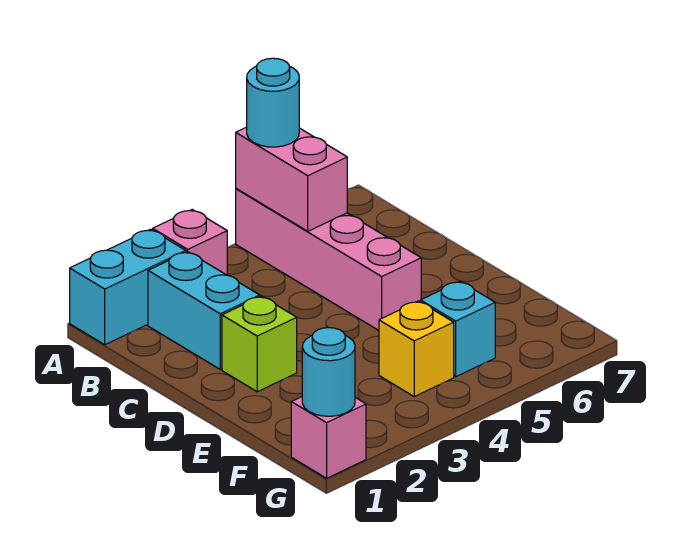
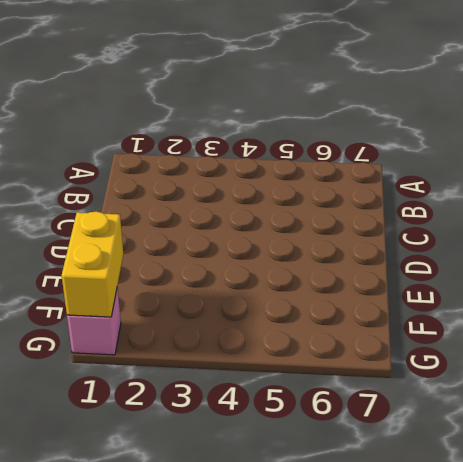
yellow 1x2 brick [62,211,123,317] -> cyan 1x1 round brick [302,328,355,416]
none -> cyan 1x2 brick [70,229,186,345]
none -> pink 1x1 brick [153,210,227,275]

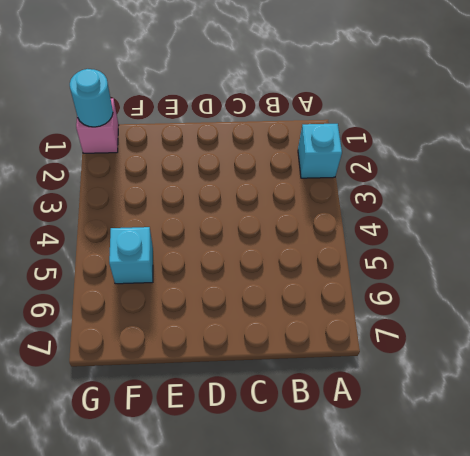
cyan 1x1 brick [298,124,342,178] -> cyan 1x2 brick [70,229,186,345]
none -> pink 1x1 brick [153,210,227,275]
none -> pink 1x4 brick [236,189,421,330]

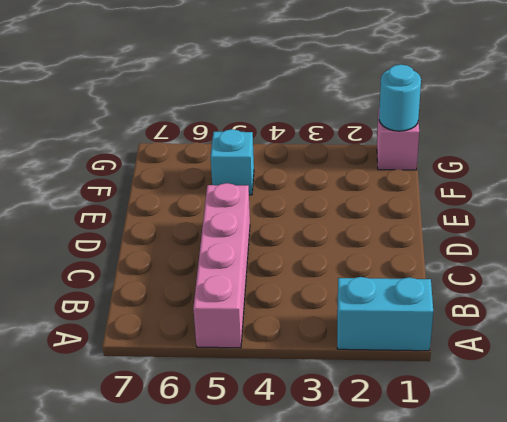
none -> pink 1x1 brick [153,210,227,275]
none -> cyan 1x2 brick [148,252,260,369]

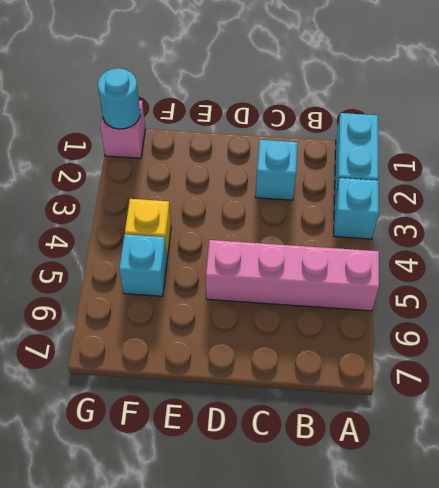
cyan 1x1 brick [334,178,379,239] -> pink 1x1 brick [153,210,227,275]
cyan 1x1 brick [256,140,298,200] -> cyan 1x2 brick [148,252,260,369]
none -> lime 1x1 brick [222,296,297,392]
none -> pink 1x2 brick [236,127,347,231]

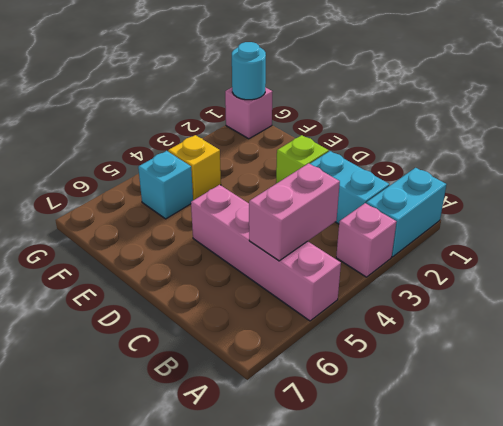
pink 1x2 brick [249,163,340,261] -> pink 1x2 brick turned to [236,127,347,231]
none -> cyan 1x1 round brick [247,58,299,147]

